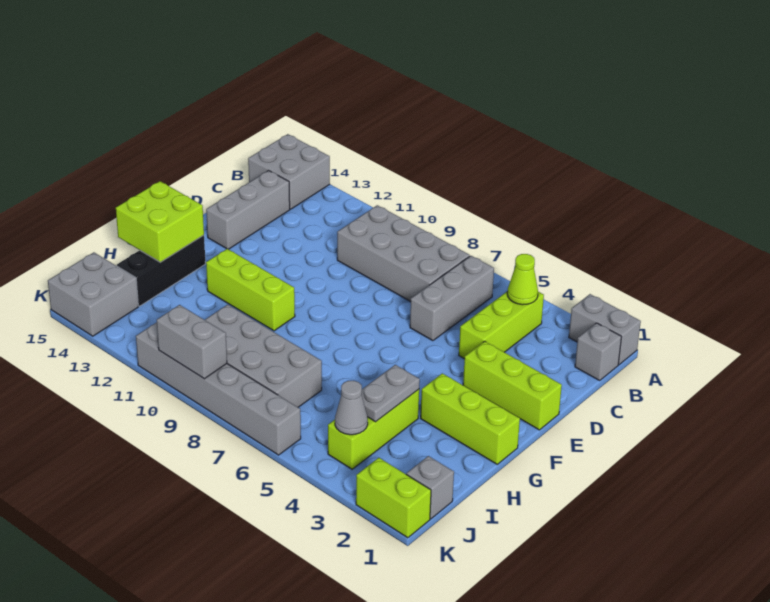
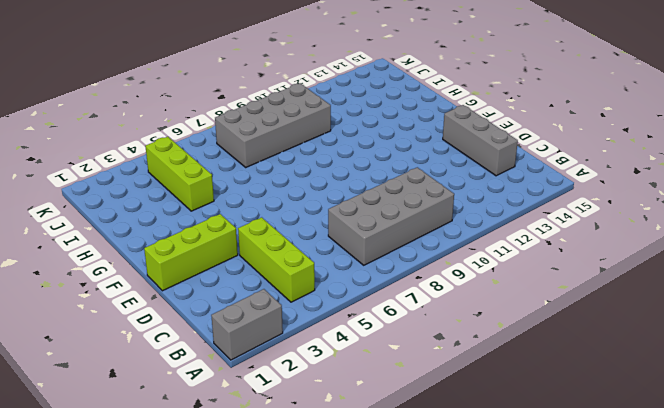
none -> grey 2x2 brick [248,134,330,209]
none -> grey 1x1 brick [575,323,621,380]
none -> grey 1x3 brick [410,256,494,341]

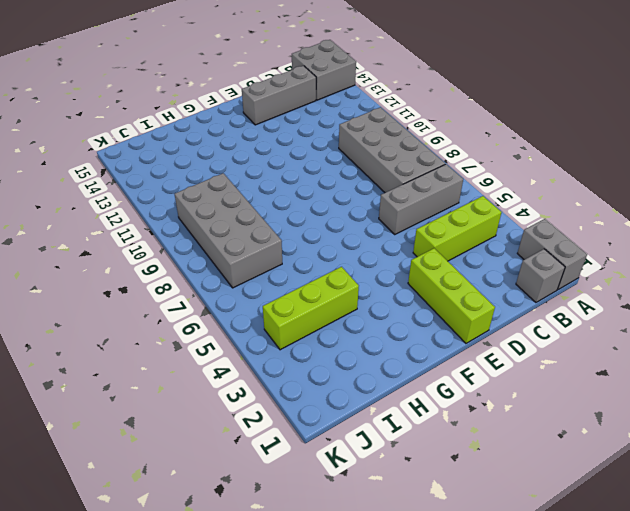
none -> lime 1x3 brick [421,373,520,464]
none -> lime 1x3 brick [206,249,295,331]
none -> black 1x3 brick [117,235,206,306]

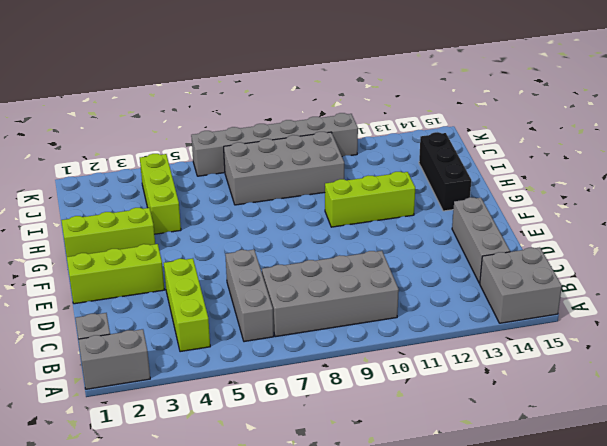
none -> grey 1x1 brick [406,456,454,519]
none -> grey 2x2 brick [48,252,138,336]
none -> lime 1x2 brick [356,458,431,538]

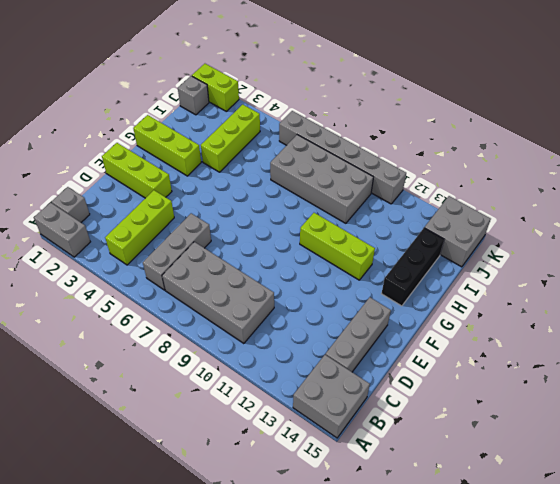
none -> lime 1x1 cone [507,254,538,305]
none -> lime 2x2 brick [116,181,204,262]
none -> grey 1x2 plate [362,365,420,422]

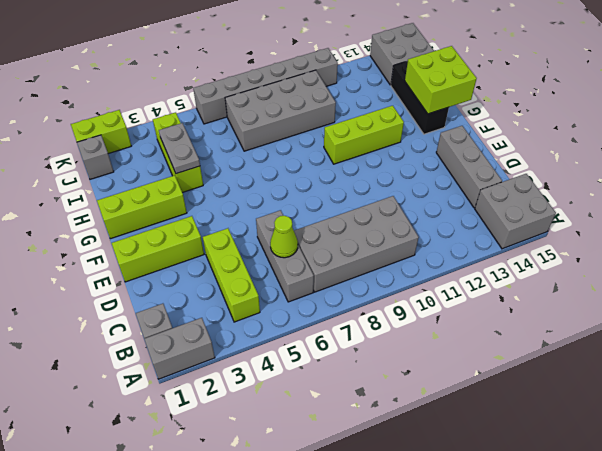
lime 1x1 cone [270,216,298,258] -> lime 1x1 cone moved to [507,254,538,305]
none -> grey 1x1 cone [335,380,368,435]
none -> grey 1x2 brick [157,305,227,379]

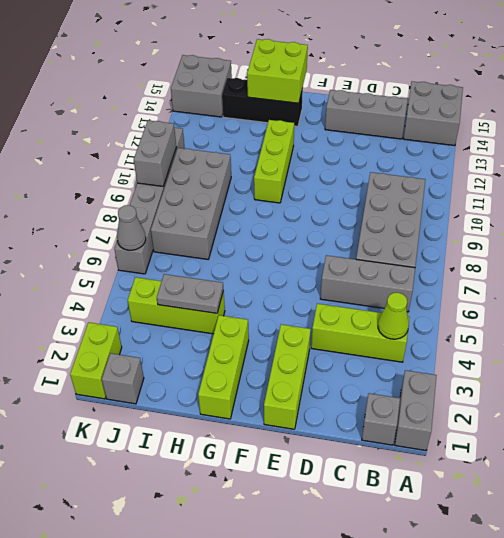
grey 1x1 cone [117,205,146,250] -> grey 1x1 cone moved to [335,380,368,435]

